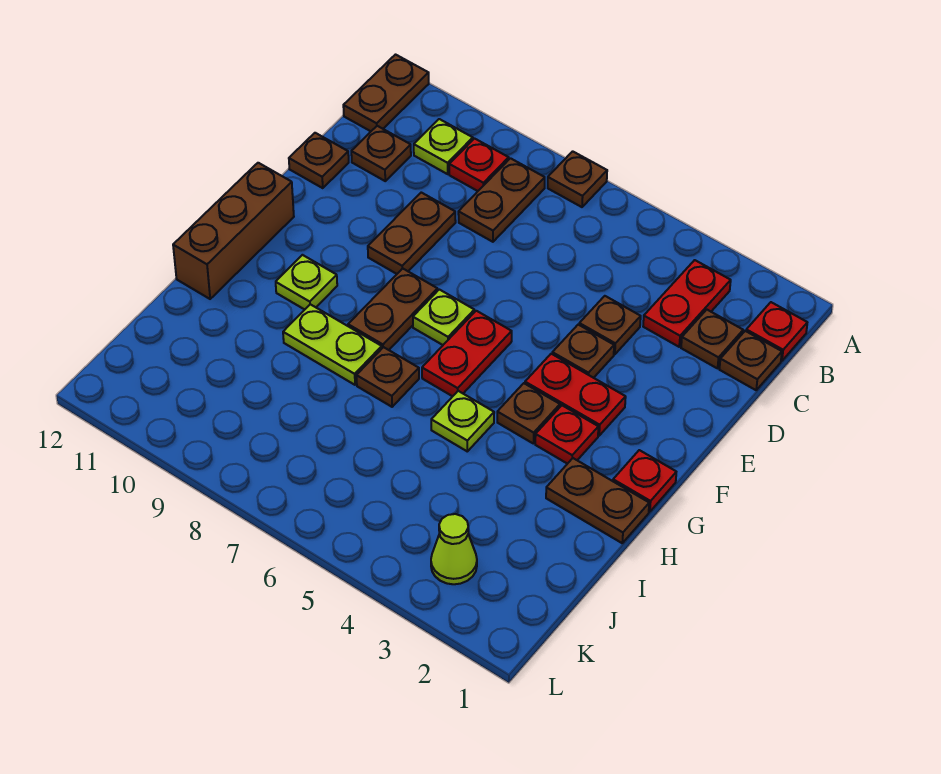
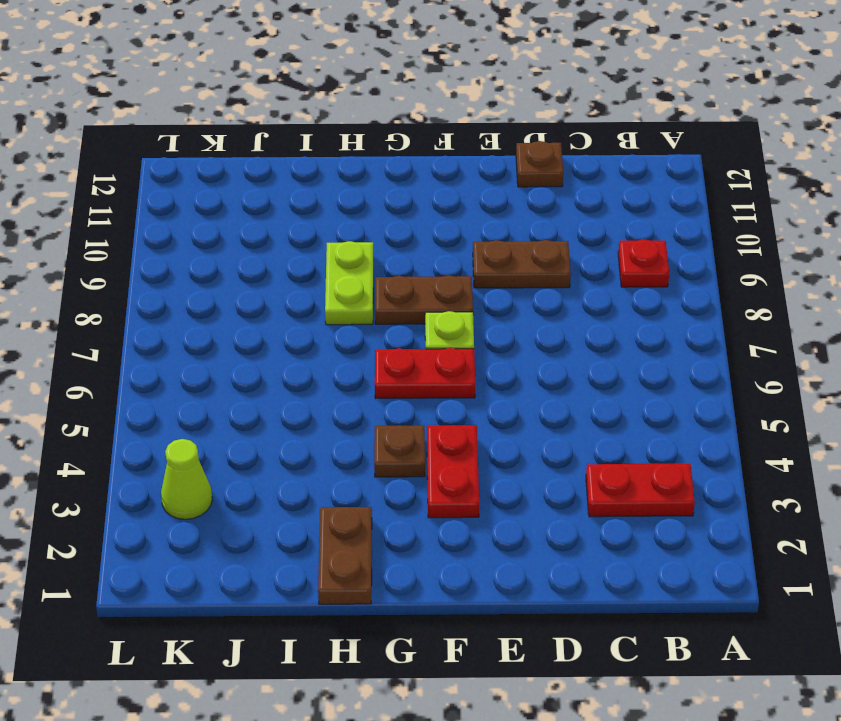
none -> brown 1x1 plate [548,151,607,207]
none -> brown 1x2 plate [343,55,429,131]
none -> red 1x1 plate [746,302,807,361]

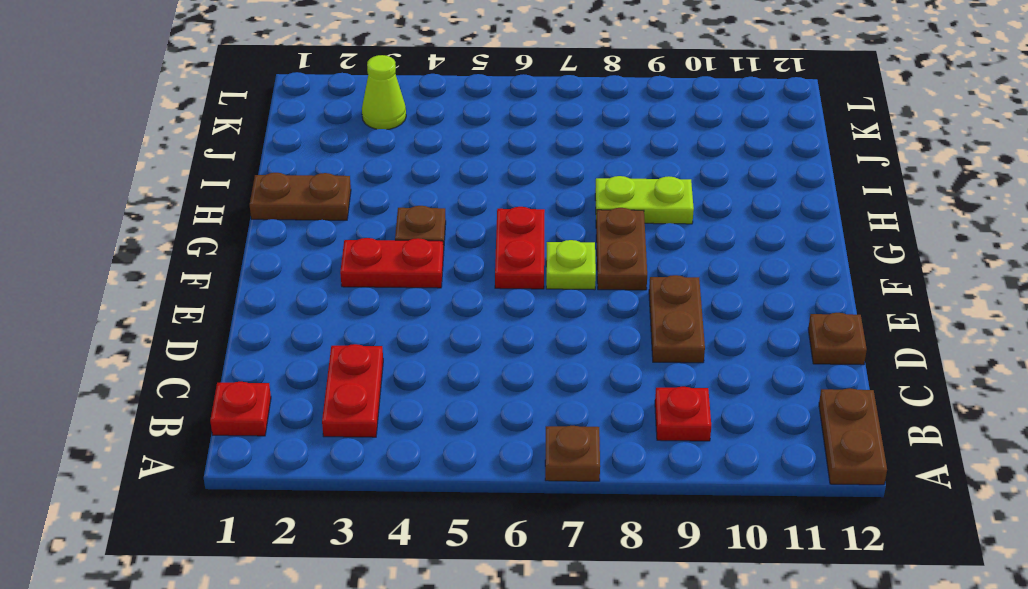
none -> brown 1x2 plate [458,158,545,242]
none -> lime 1x1 plate [414,119,473,174]
none -> brown 1x1 plate [719,331,782,390]

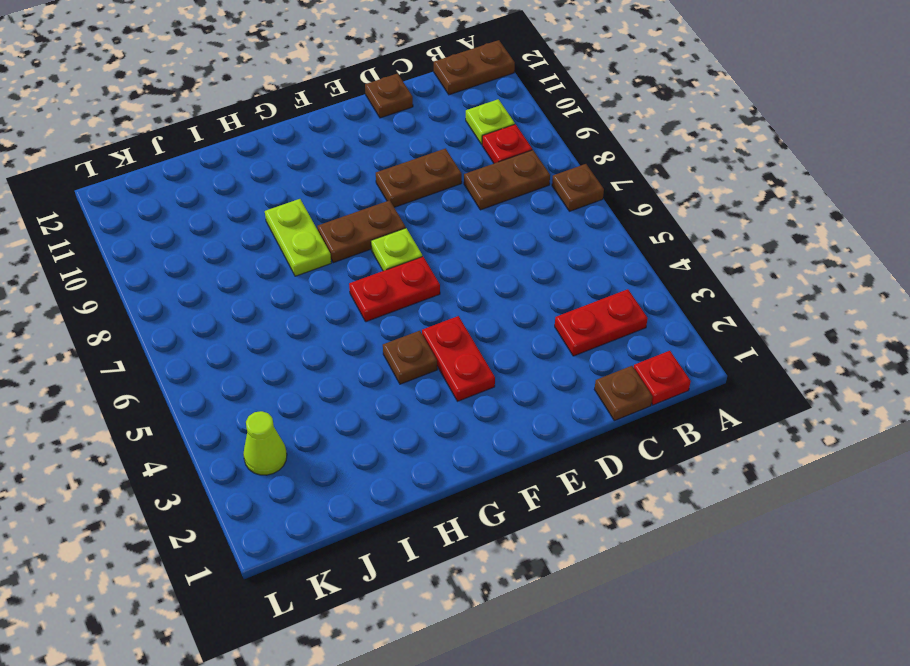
none -> brown 1x1 plate [681,310,743,368]
none -> brown 1x1 plate [351,126,411,181]
none -> brown 1x1 plate [579,296,641,354]

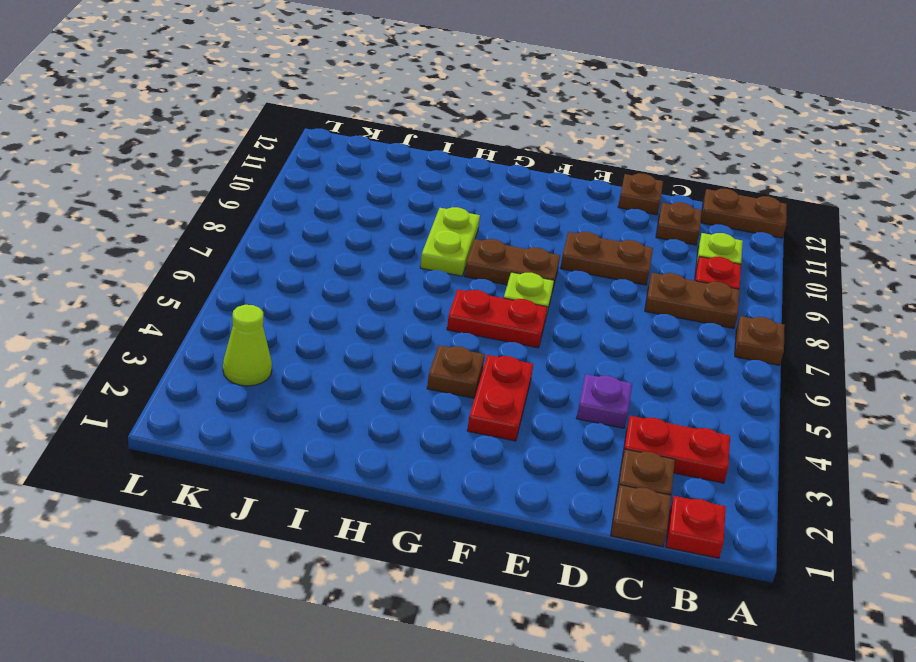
purple 1x1 plate [576,374,632,428] -> brown 1x1 plate [579,296,641,354]
none -> brown 1x1 plate [552,325,614,378]
none -> brown 1x3 brick [173,163,294,299]
none -> red 1x1 plate [613,450,676,512]

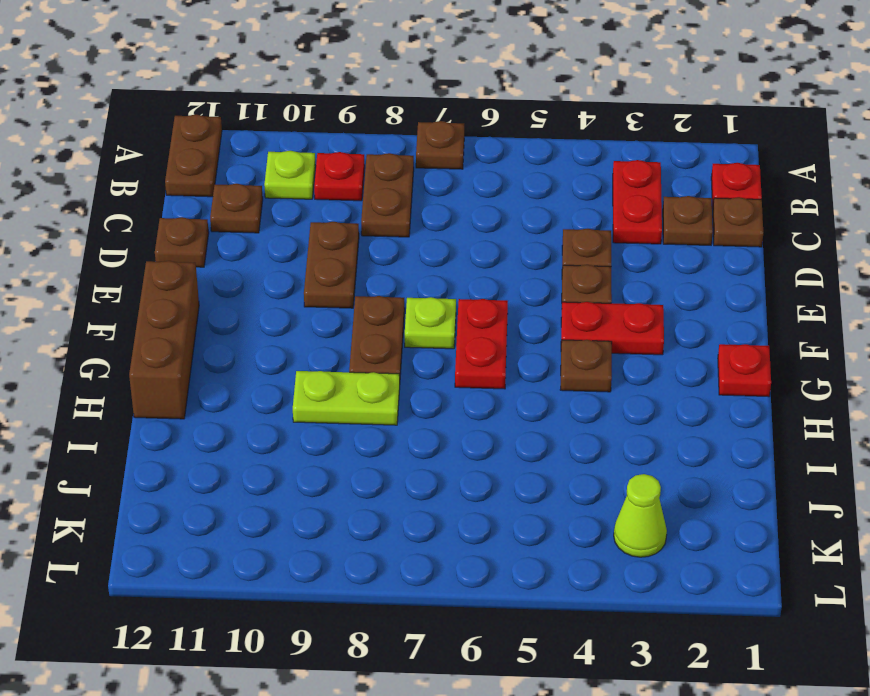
none -> red 1x1 plate [535,405,598,464]
none -> lime 1x1 plate [276,255,337,310]
none -> brown 1x2 plate [546,458,649,543]

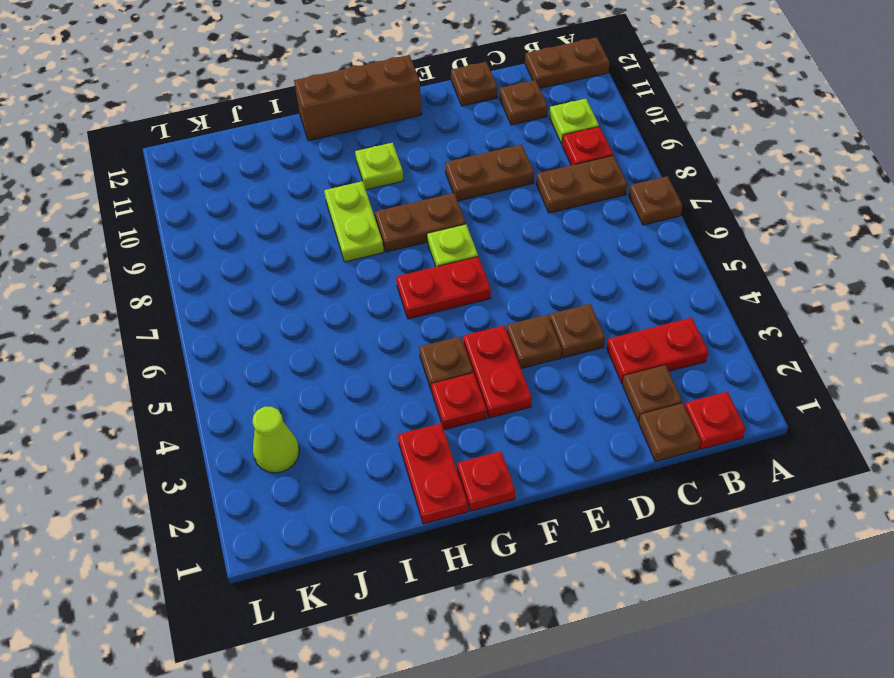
red 1x2 plate [398,423,468,524] -> brown 1x2 plate [546,458,649,543]
none -> lime 1x1 plate [431,391,494,451]
none -> brown 1x1 plate [356,347,419,407]

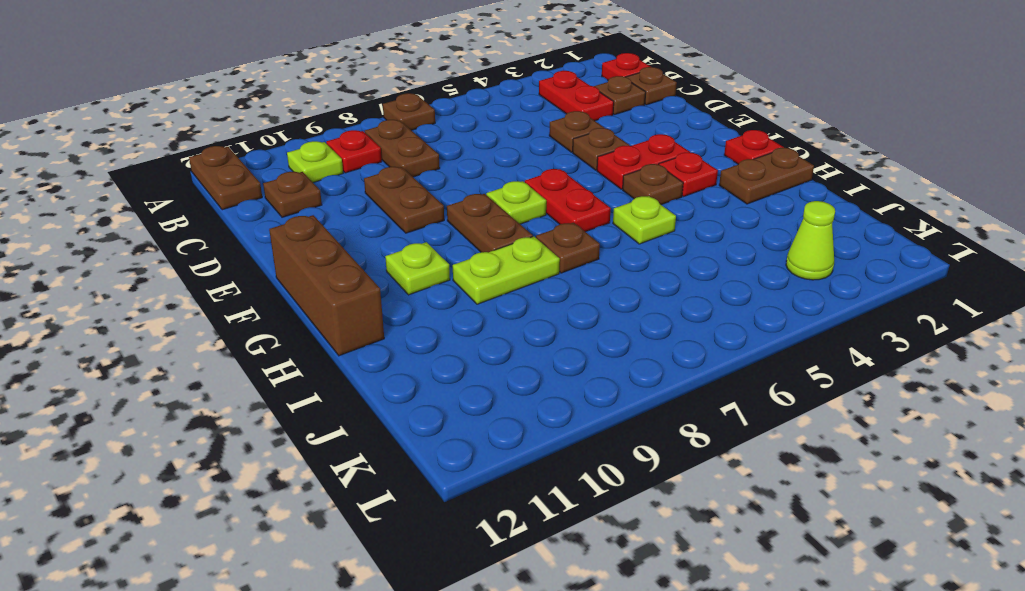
none -> brown 1x1 plate [289,133,349,188]

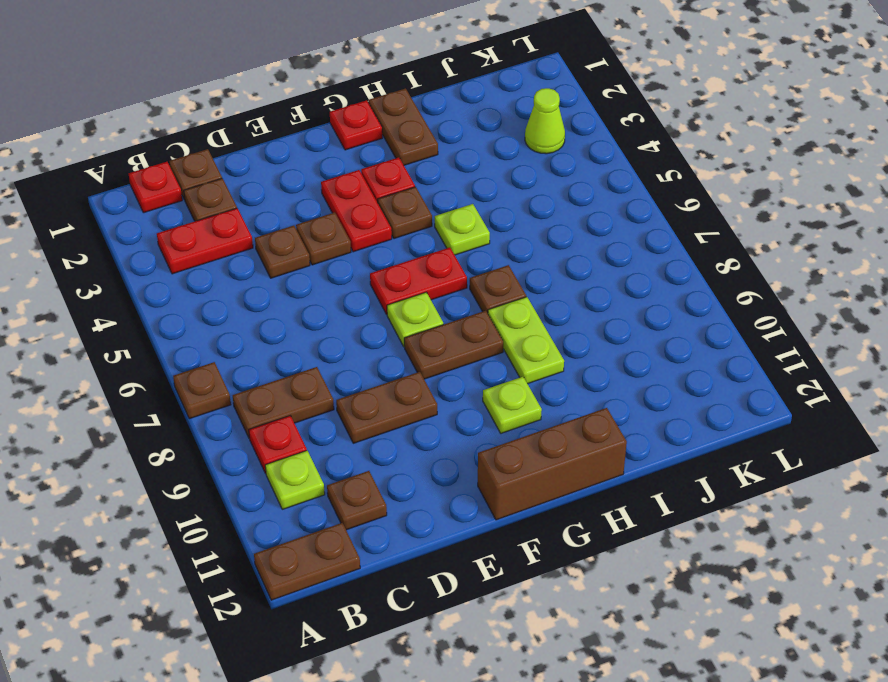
none -> brown 1x1 plate [289,133,349,188]

